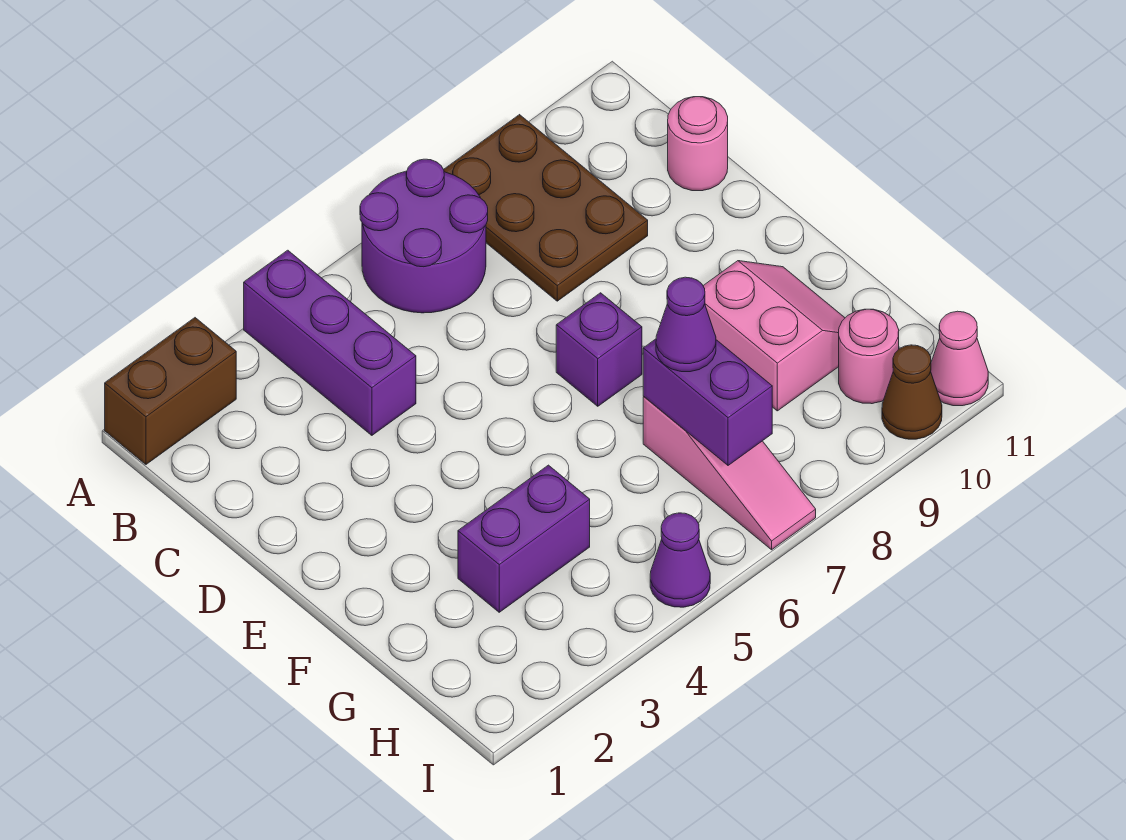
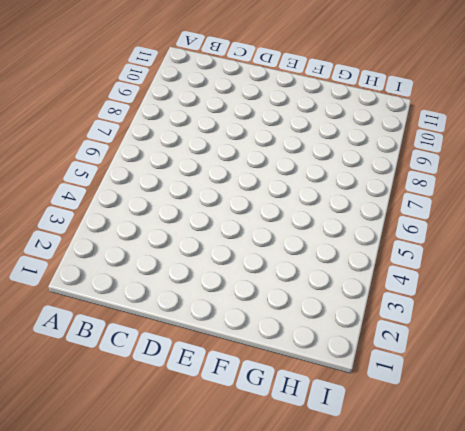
none -> brown 1x2 brick [105,318,236,464]
none -> purple 1x3 brick [244,250,416,435]
none -> purple 2x2 round brick [360,159,488,313]

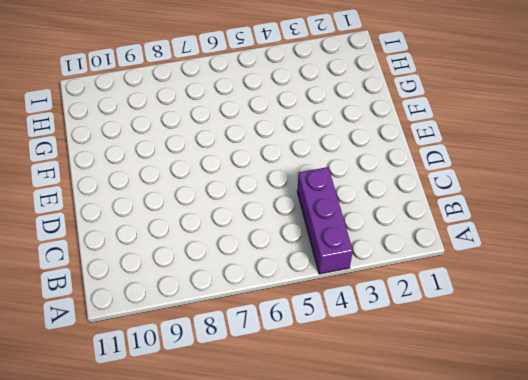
none -> brown 1x2 brick [105,318,236,464]
none -> purple 2x2 round brick [360,159,488,313]
none -> brown 2x3 plate [444,115,648,301]

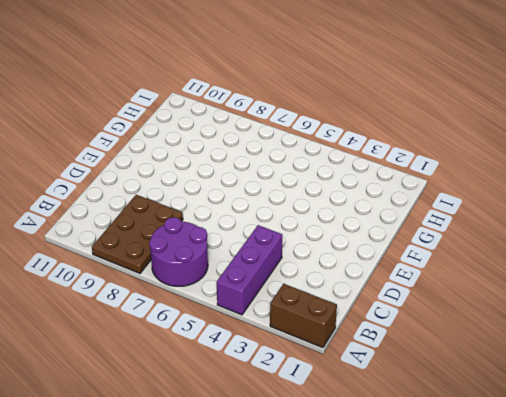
none -> pink 1x1 round brick [668,97,728,191]
none -> purple 1x1 brick [556,293,642,406]
none -> pink 2x2 slope [703,261,845,411]

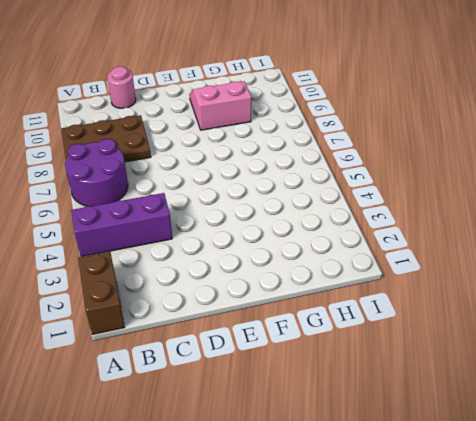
none -> purple 1x1 brick [556,293,642,406]
none -> purple 1x2 brick [458,465,590,612]
none -> pink 1x3 slope [643,397,816,550]

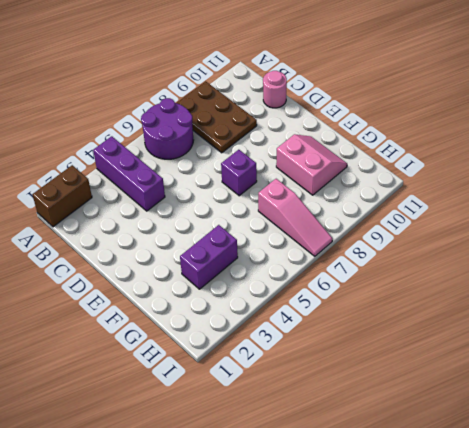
none -> pink 1x1 round brick [839,309,899,404]
none -> purple 1x1 cone [650,513,710,607]
none -> brown 1x1 cone [882,345,942,439]

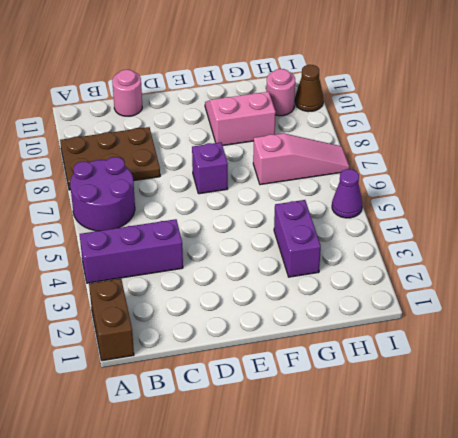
none -> pink 1x1 cone [931,311,988,406]
none -> purple 1x2 brick [643,339,772,465]
none -> purple 1x1 cone [656,277,716,372]

